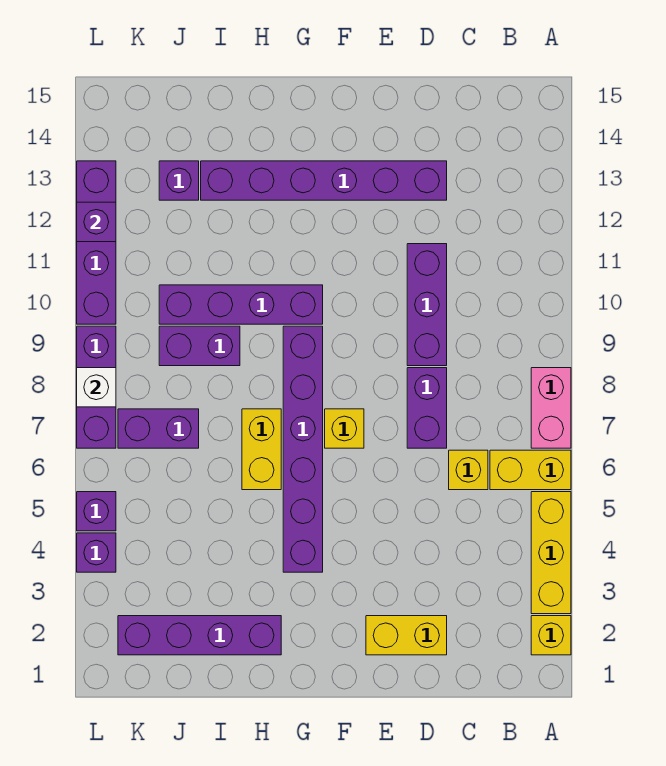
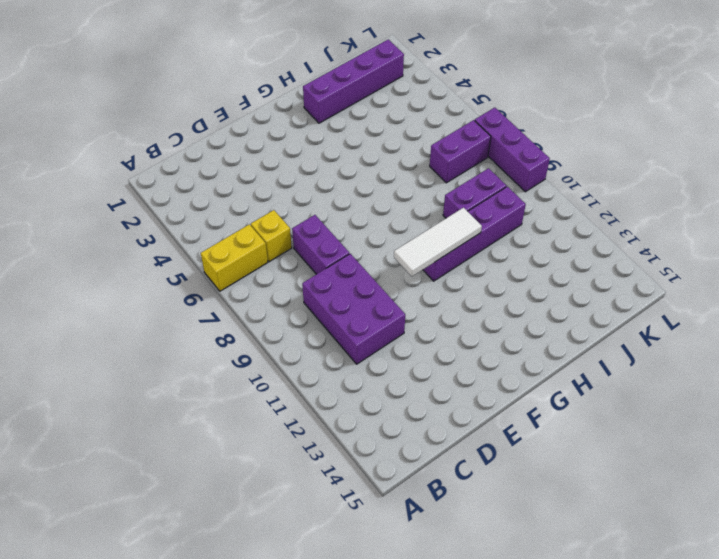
purple 2x3 brick [302,254,405,364] -> purple 1x3 brick [407,244,447,366]
white 1x3 tile [394,208,482,276] -> none
none -> yellow 1x1 brick [531,616,571,655]
none -> yellow 1x3 brick [531,492,571,614]
none -> pink 1x2 brick [531,368,571,448]

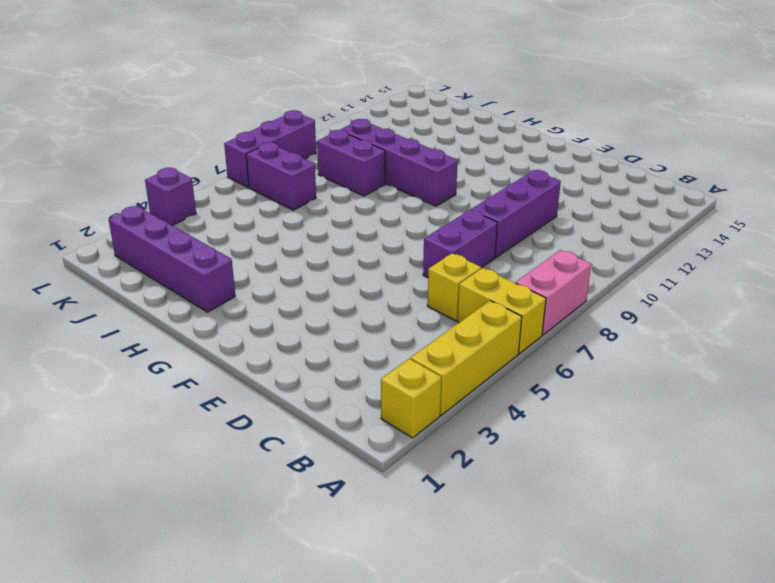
none -> yellow 1x2 brick [366,616,447,655]
none -> purple 1x6 brick [201,161,447,200]
none -> yellow 1x1 brick [325,409,364,448]

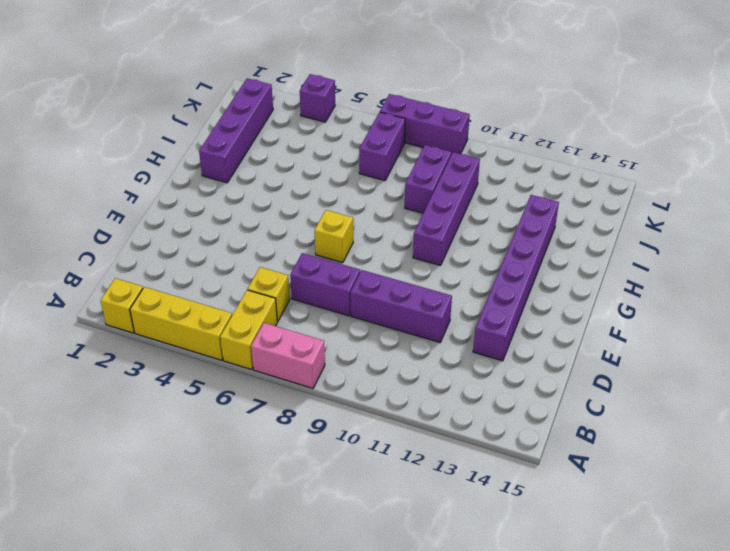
none -> yellow 1x2 brick [366,616,447,655]
none -> purple 1x6 brick [283,326,323,572]
none -> yellow 1x2 brick [242,409,281,490]

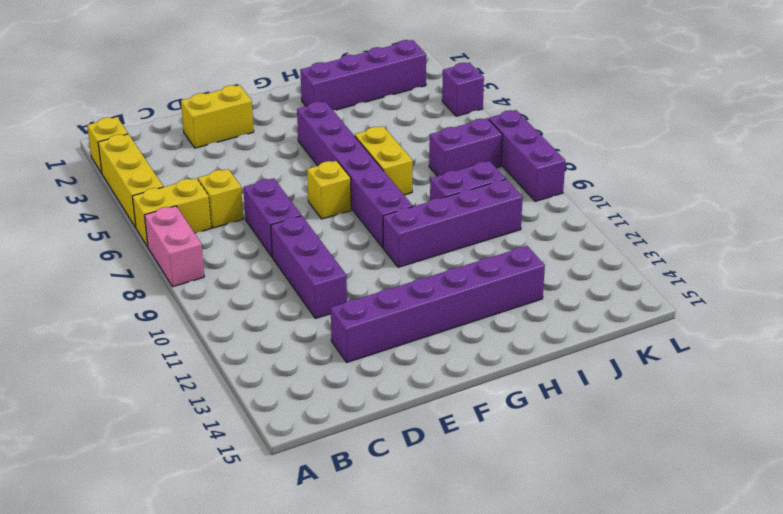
none -> purple 1x1 brick [159,161,199,200]
none -> purple 1x1 brick [77,492,116,531]
none -> purple 1x4 brick [77,161,116,324]

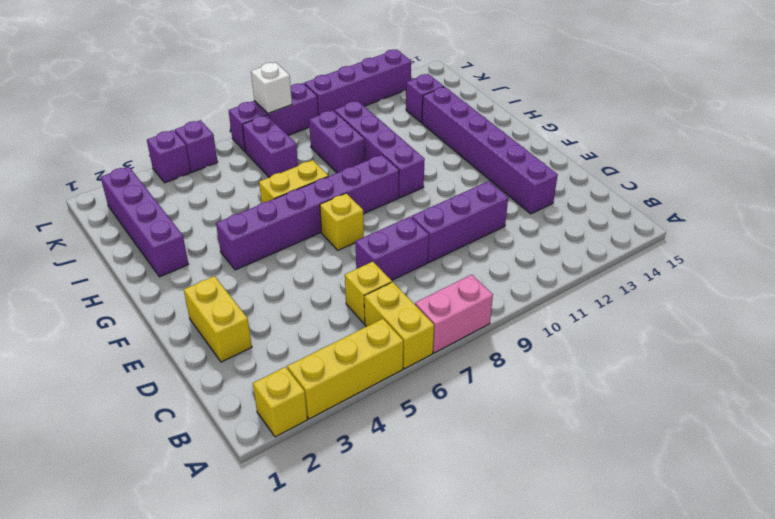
none -> purple 1x1 brick [77,202,116,242]

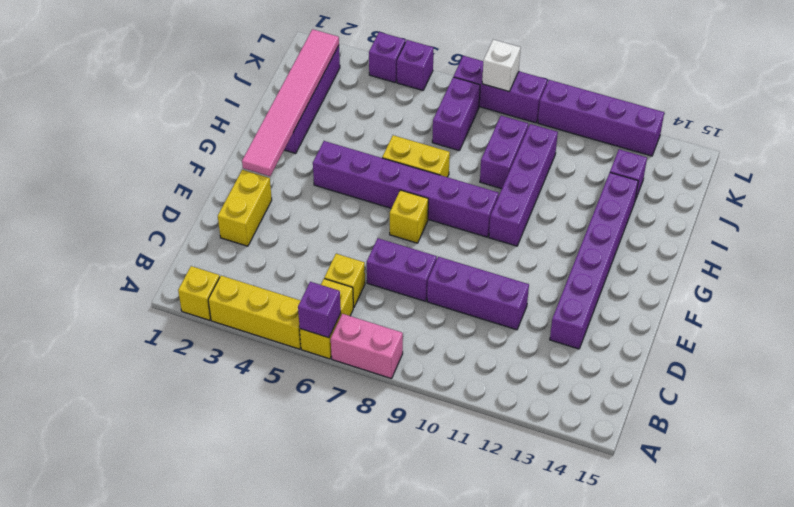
purple 1x1 brick [298,282,341,338] -> purple 1x1 brick moved to [77,202,116,242]
pink 1x6 tile [242,29,339,176] -> none

